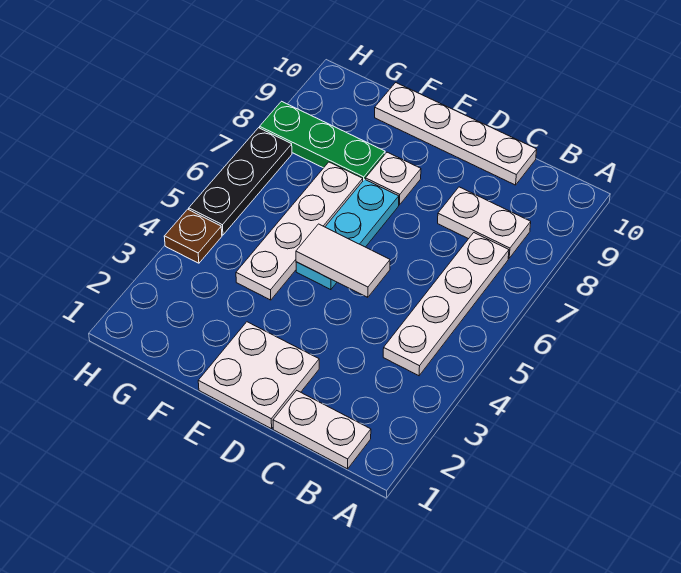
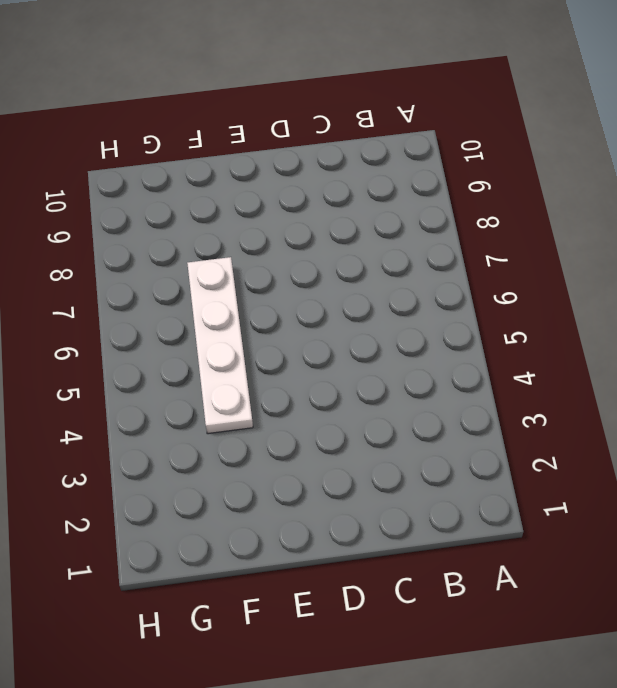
none -> white 1x2 plate [273,391,371,469]
none -> white 1x4 plate [383,233,509,376]
none -> white 1x2 plate [438,187,531,258]

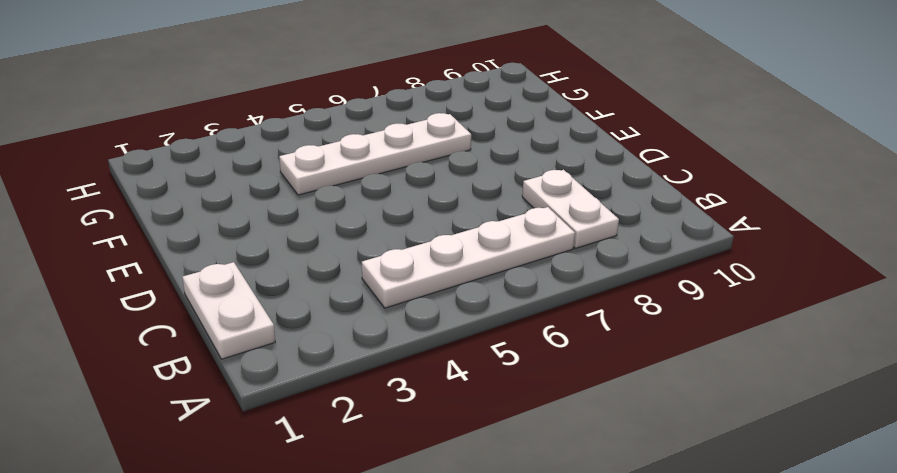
none -> white 1x4 plate [375,83,537,185]
none -> white 2x2 plate [198,322,319,429]
none -> cyan 1x3 plate [296,179,399,290]

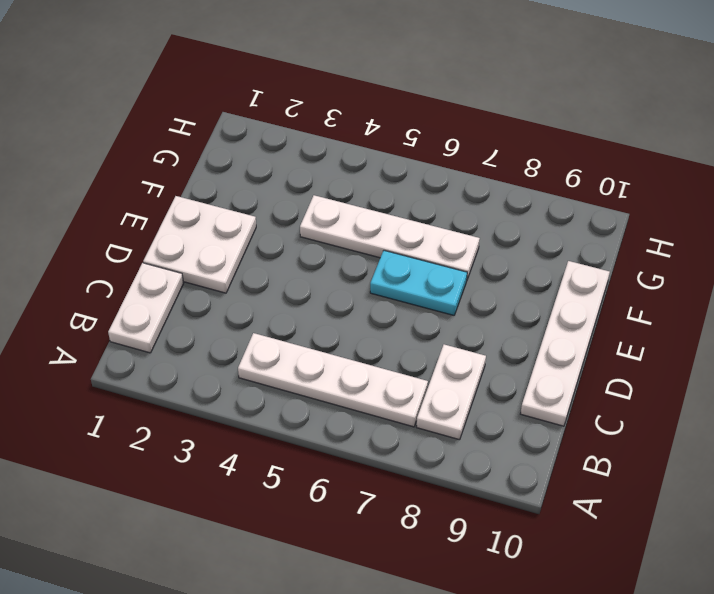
cyan 1x2 plate [370,250,467,315] -> cyan 1x3 plate [296,179,399,290]
none -> white 1x1 plate [366,152,421,205]
none -> green 1x3 plate [260,101,385,180]
none -> brown 1x1 plate [164,209,222,263]

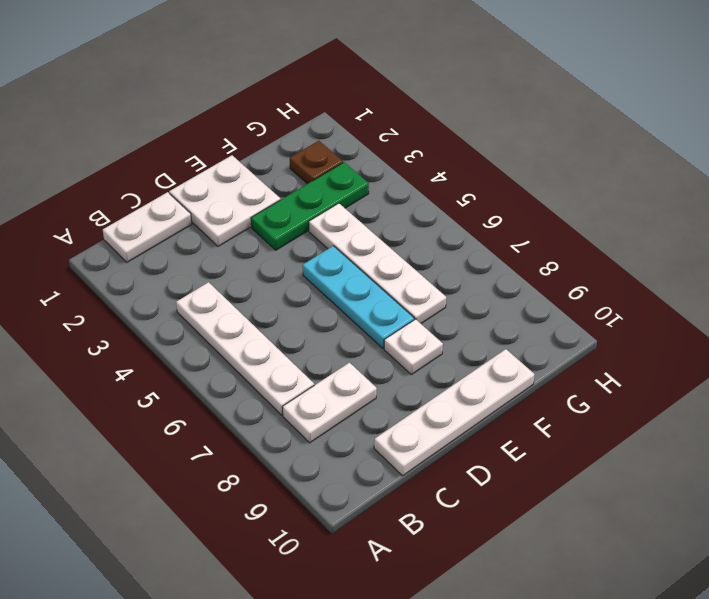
green 1x3 plate [251,162,369,250] -> green 1x3 plate moved to [260,101,385,180]
brown 1x1 plate [290,141,343,184] -> brown 1x1 plate moved to [164,209,222,263]
none -> black 1x3 plate [189,128,292,235]
none -> white 1x2 tile [296,224,390,297]

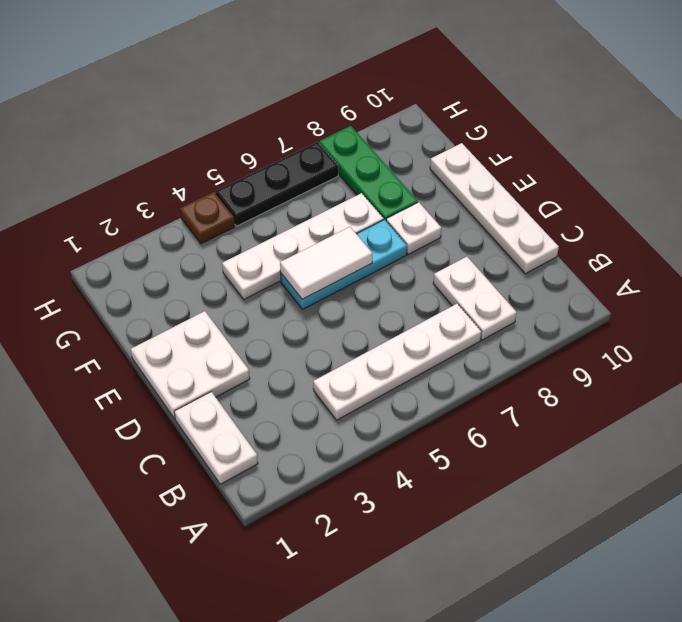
white 1x2 tile [280,227,372,299] -> white 1x2 tile turned to [296,224,390,297]

